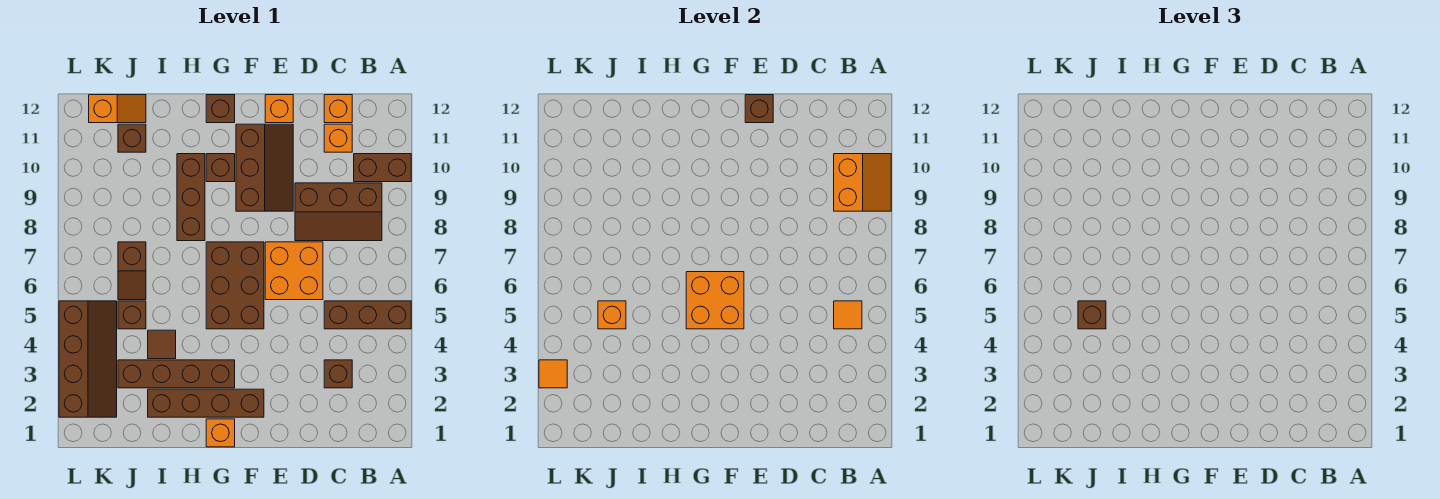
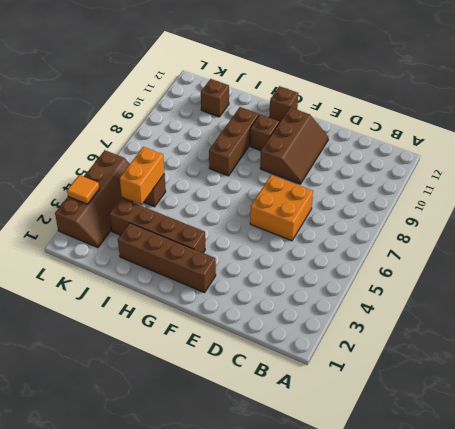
orange 1x2 brick [120,147,164,204] -> orange 1x1 brick [598,301,626,329]
none -> brown 1x3 brick [324,301,411,329]
none -> brown 1x2 brick [354,154,411,182]
none -> brown 2x3 slope [295,183,382,241]

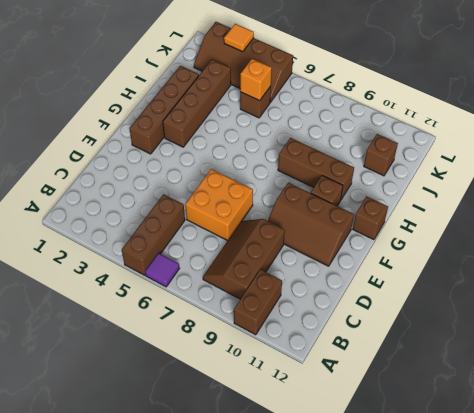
purple 1x1 tile [145,253,179,287] -> none
none -> brown 1x1 brick [324,360,352,388]
none -> orange 1x1 brick [324,124,352,152]
none -> orange 1x1 brick [324,95,352,123]

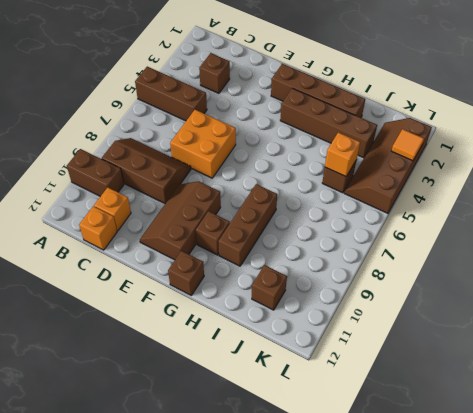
none -> orange 1x1 brick [265,95,293,123]
none -> brown 2x3 brick [206,242,264,329]
none -> orange 1x1 brick [206,419,235,447]

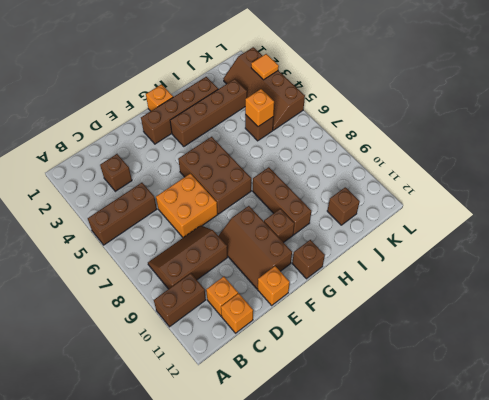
none -> brown 1x1 tile [148,330,176,359]
none -> brown 1x2 slope [118,242,146,300]
none -> orange 1x2 slope [89,95,146,123]

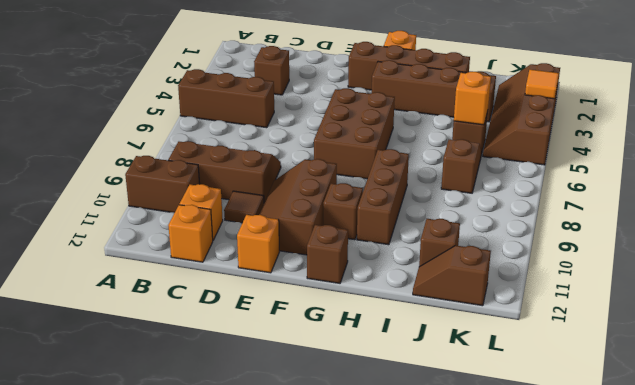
brown 1x1 tile [224,191,264,223] -> brown 1x1 tile moved to [148,330,176,359]
brown 1x2 slope [413,245,491,306] -> orange 1x2 slope [89,95,146,123]
none -> orange 2x2 brick [265,242,323,300]
none -> orange 2x2 slope [834,154,891,211]
none -> orange 1x1 tile [834,301,862,329]

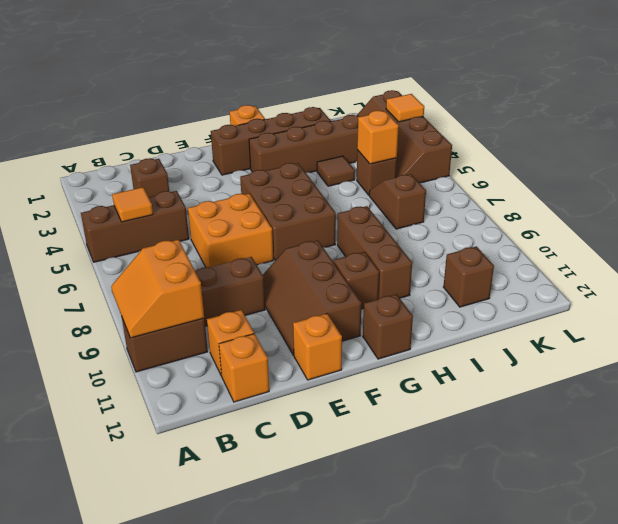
none -> orange 1x2 slope [89,95,146,123]
none -> brown 1x1 brick [745,95,773,123]
none -> orange 2x2 brick [686,272,744,329]

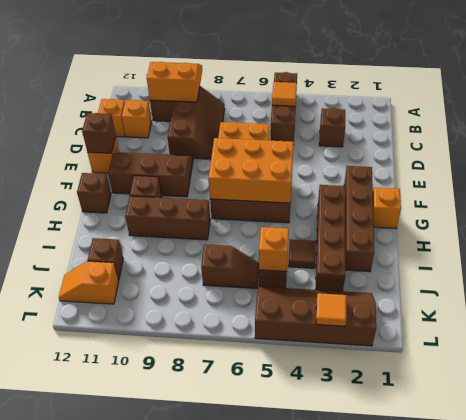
orange 2x3 brick [209,138,294,203] -> orange 2x2 brick [686,272,744,329]
orange 1x2 slope [59,261,119,304] -> orange 1x2 slope turned to [89,95,146,123]
none -> brown 1x1 brick [1078,301,1106,329]

